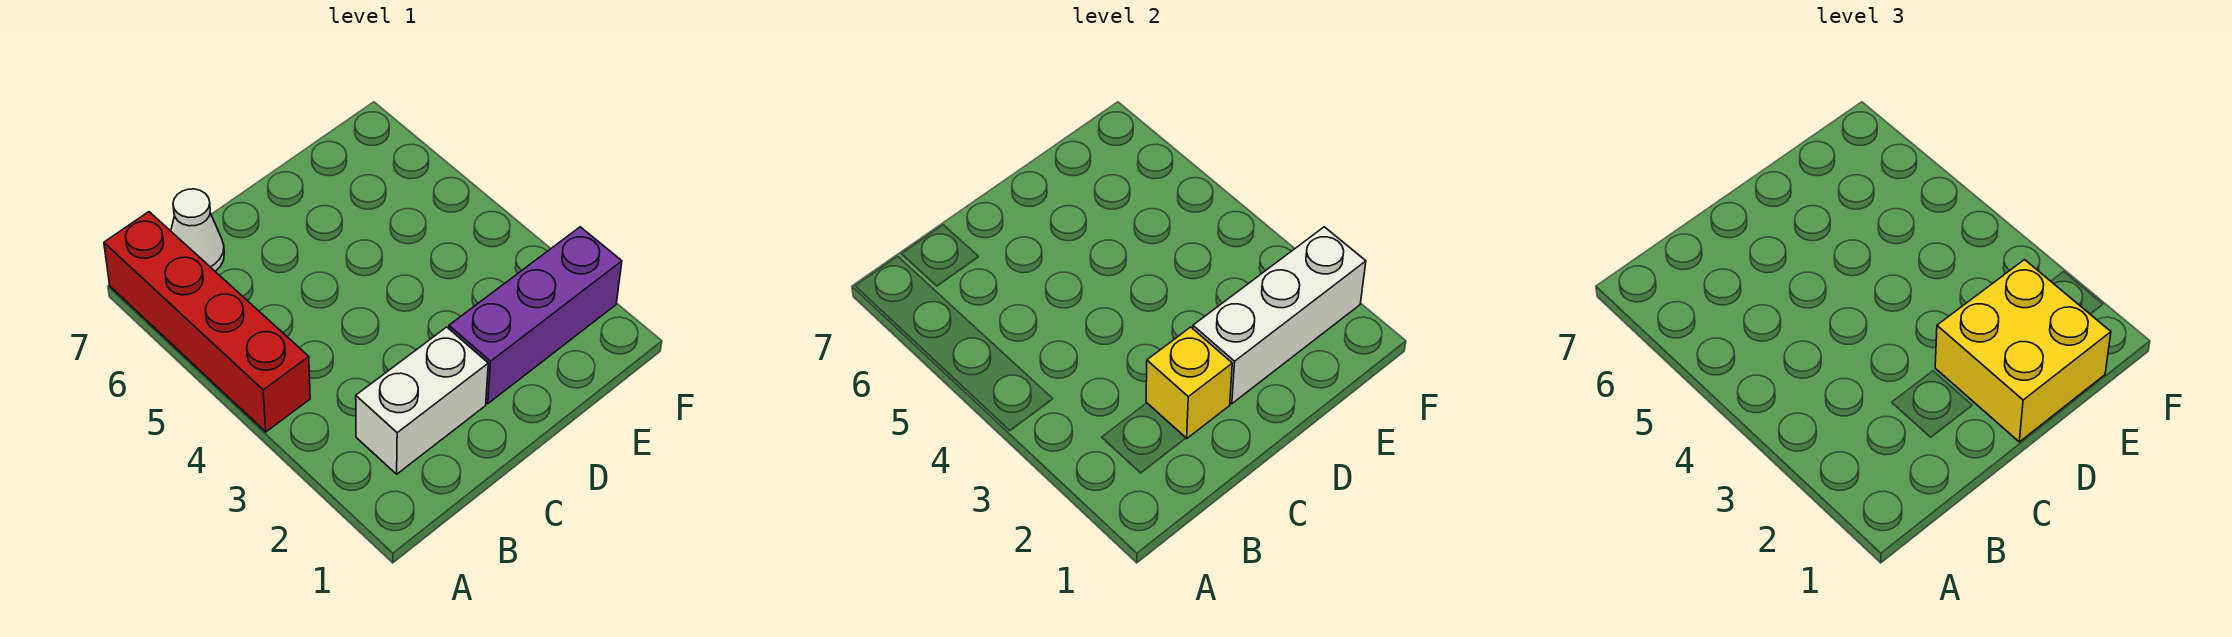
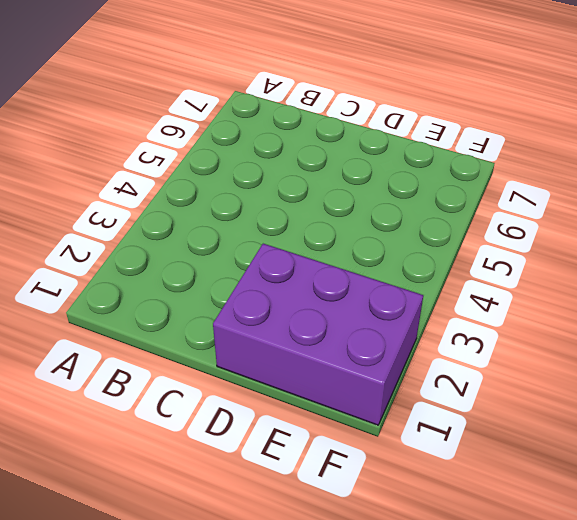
purple 2x3 brick [213,244,423,425] -> purple 1x3 brick [449,227,622,404]
none -> red 1x4 brick [104,212,310,432]
none -> white 1x2 brick [356,327,488,474]

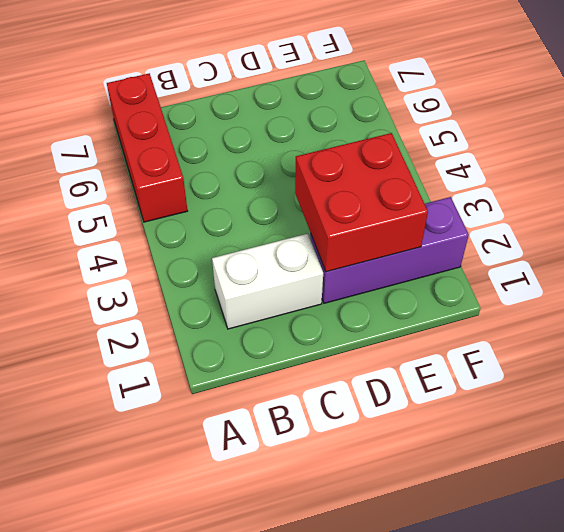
red 1x3 brick [107,73,188,222] -> red 1x4 brick [104,212,310,432]
red 2x2 brick [295,133,428,272] -> white 1x3 brick [1193,227,1366,404]
none -> white 1x1 cone [171,189,224,271]
none -> yellow 1x1 brick [1146,327,1232,438]

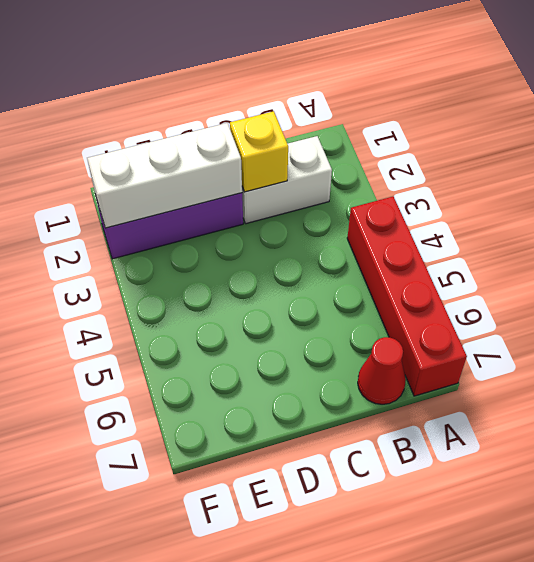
red 1x1 cone [358,337,406,404] -> white 1x1 cone [171,189,224,271]
none -> yellow 2x2 brick [1935,260,2111,442]

